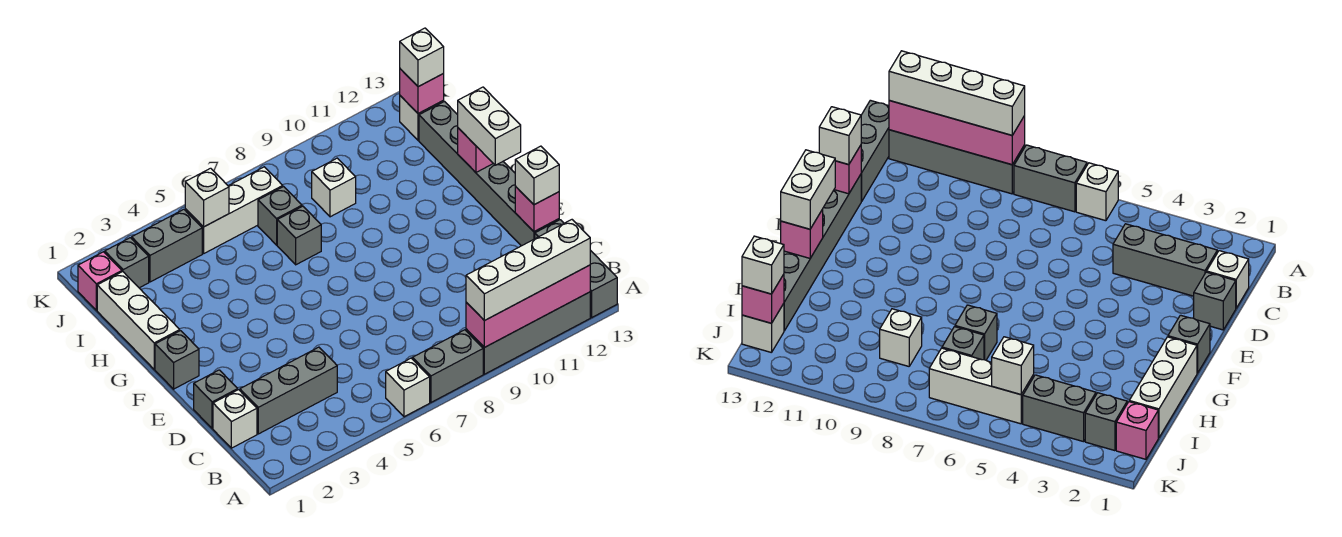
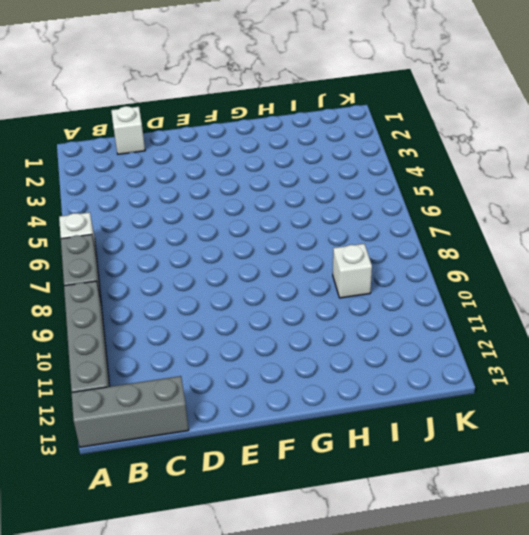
none -> grey 1x3 brick [240,347,337,434]
none -> grey 1x1 brick [194,370,238,428]
none -> grey 1x6 brick [419,102,559,246]

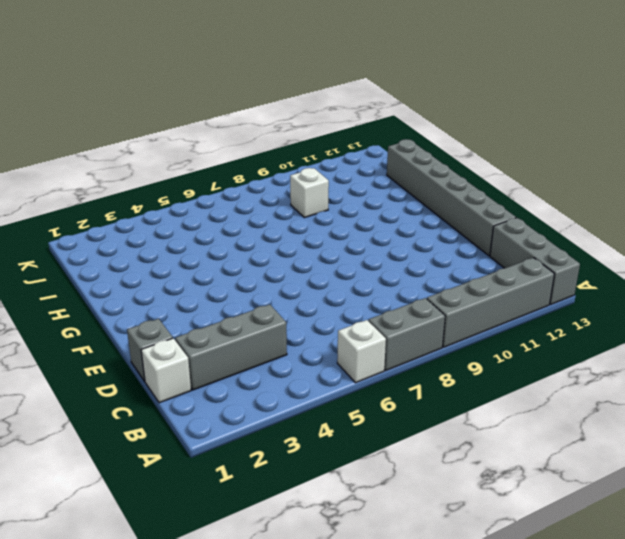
none -> grey 1x1 brick [155,331,199,389]
none -> white 1x3 brick [97,272,180,369]
none -> grey 1x1 brick [277,206,321,265]

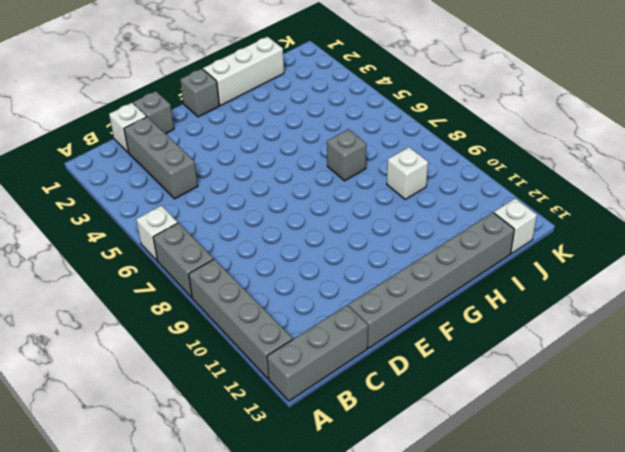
none -> grey 1x1 brick [258,187,302,245]
none -> pink 1x1 brick [78,252,122,310]
none -> grey 1x1 brick [105,238,149,288]

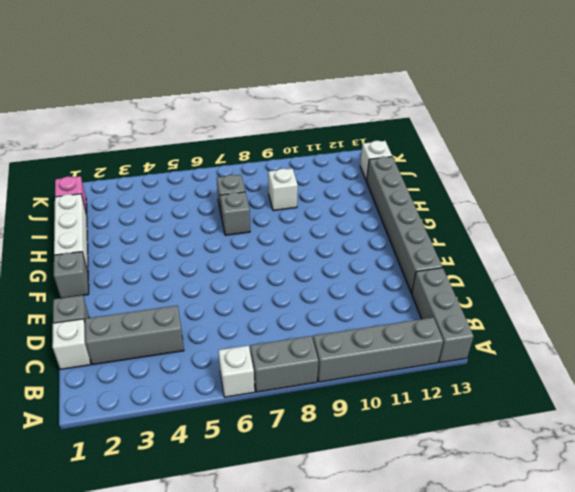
none -> grey 1x1 brick [105,238,149,288]
none -> grey 1x2 brick [132,209,202,282]
none -> white 1x3 brick [185,167,283,253]

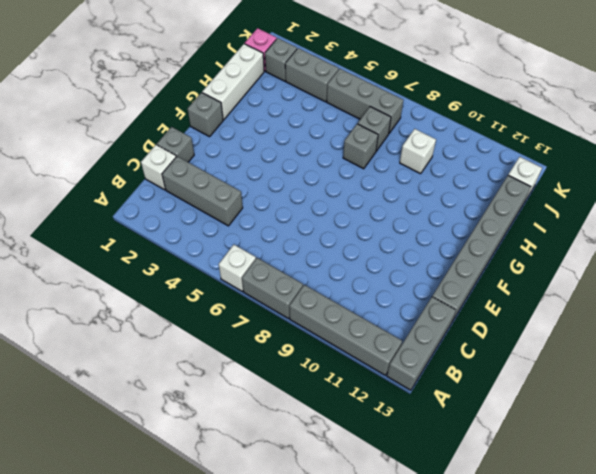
grey 1x3 brick [327,69,403,133] -> white 1x3 brick [185,167,283,253]
none -> pink 1x4 brick [466,265,590,347]
none -> pink 1x1 brick [515,187,559,232]
none -> pink 1x1 brick [458,128,493,172]

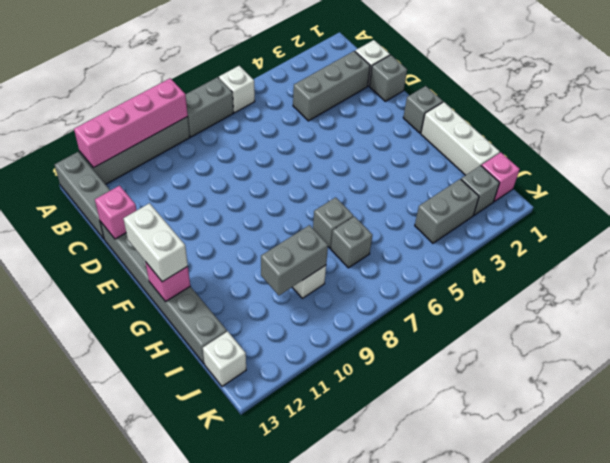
grey 1x2 brick [261,225,328,295] -> none
none -> white 1x3 brick [185,167,283,253]
none -> white 1x1 brick [185,168,229,227]
none -> pink 1x1 brick [400,69,444,114]

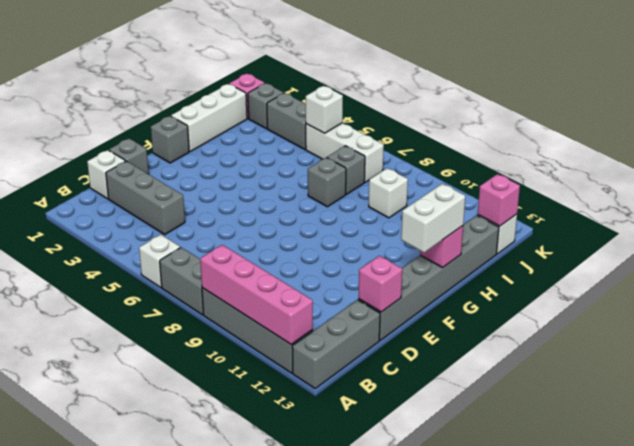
none -> white 1x4 brick [466,220,590,321]
none -> white 1x1 brick [515,146,559,205]
none -> white 1x1 brick [400,28,444,87]

